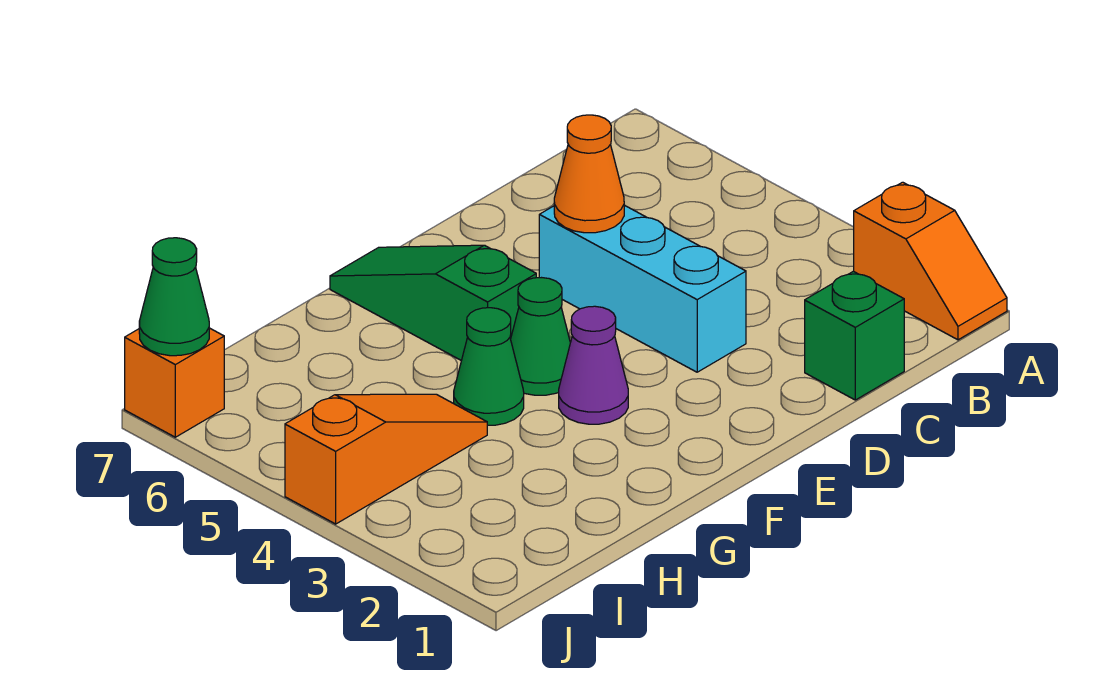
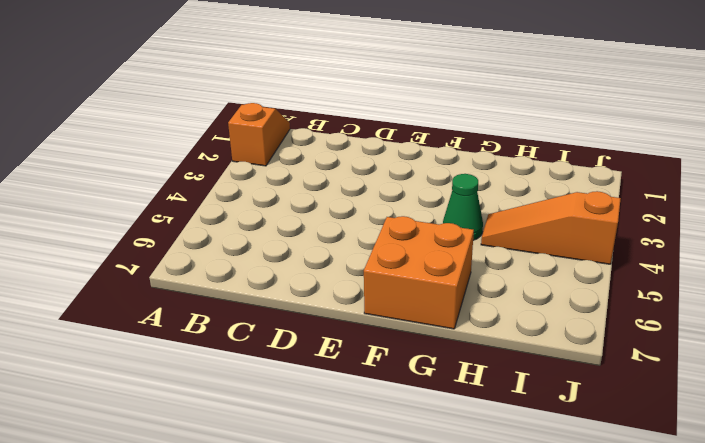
orange 2x2 brick [364,216,474,329] -> green 1x3 slope [330,245,536,361]
none -> green 1x1 brick [805,271,904,400]
none -> cyan 1x3 brick [539,205,746,372]

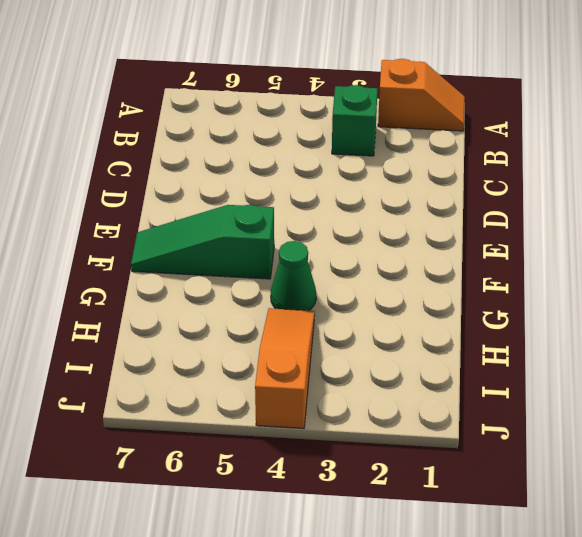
green 1x1 brick [332,85,377,156] -> green 1x1 brick moved to [805,271,904,400]
none -> cyan 1x3 brick [539,205,746,372]
none -> purple 1x1 cone [559,306,628,424]

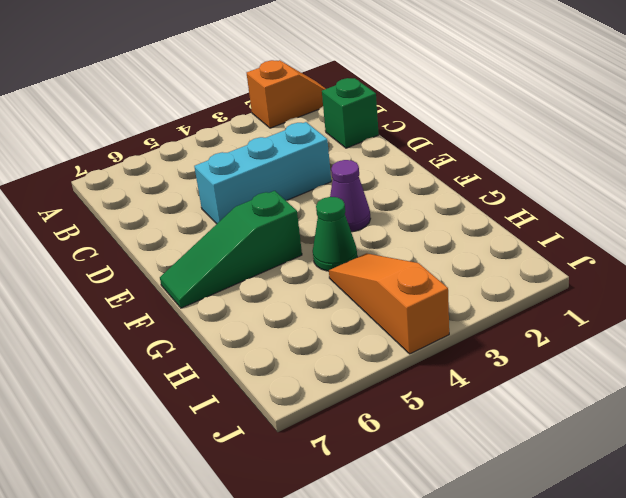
none -> green 1x1 cone [511,278,570,395]
none -> orange 1x1 brick [125,328,224,437]

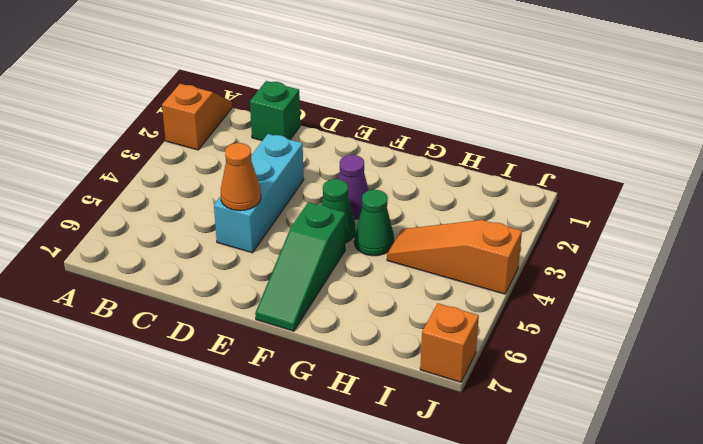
none -> green 1x1 cone [139,238,209,356]

